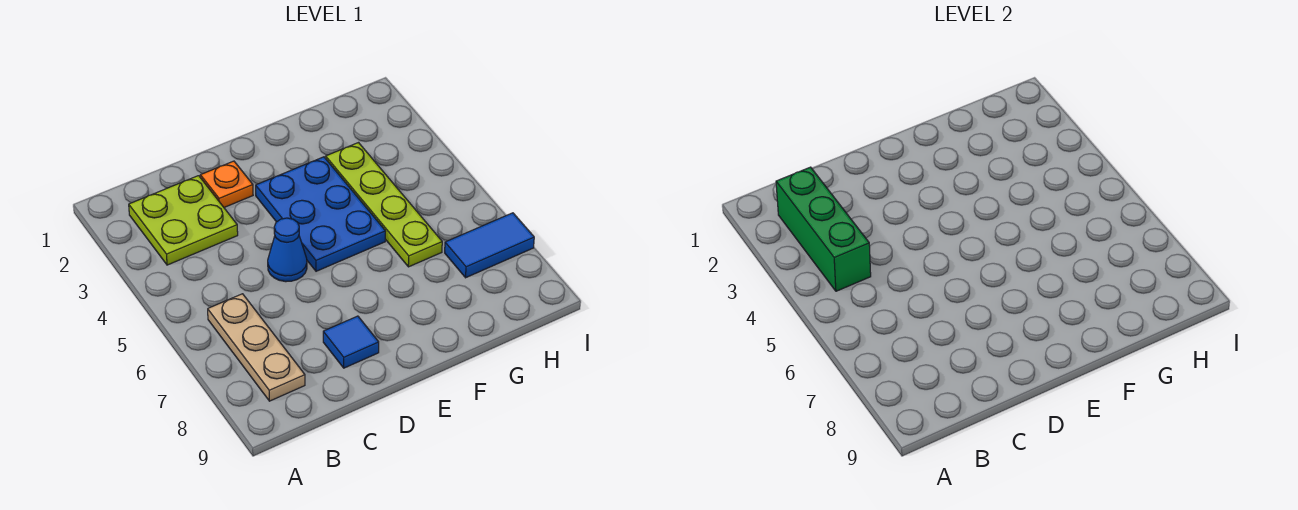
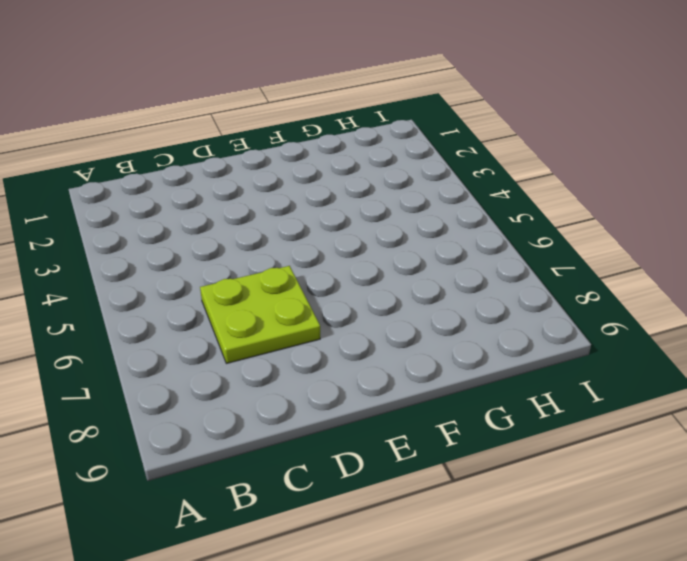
lime 2x2 plate [200,266,320,364] -> lime 2x2 plate moved to [129,176,238,265]
none -> tan 1x3 plate [208,294,305,401]
none -> orange 1x1 plate [200,161,253,207]

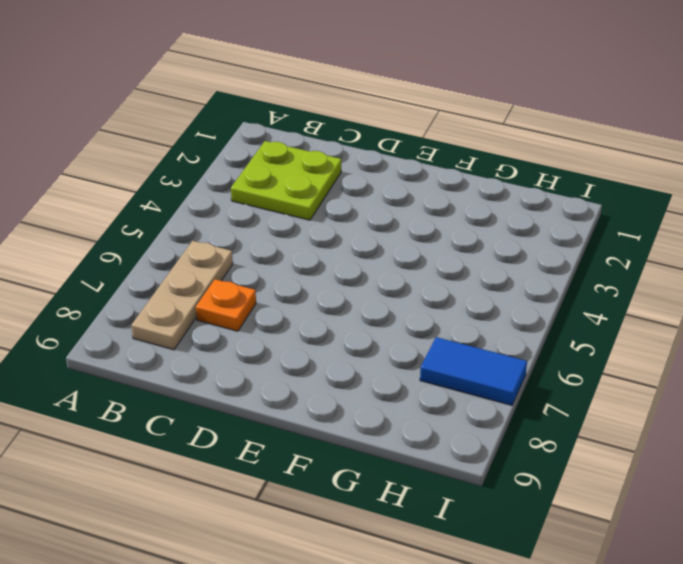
orange 1x1 plate [196,279,256,331] -> orange 1x1 plate moved to [200,161,253,207]
none -> blue 1x1 cone [268,218,307,282]
none -> blue 1x1 tile [323,316,379,368]

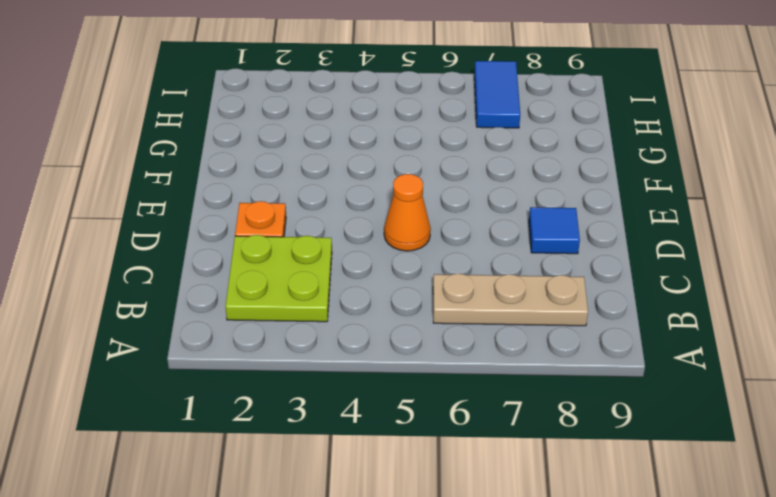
orange 1x1 cone [384,174,431,251] -> blue 1x1 cone [268,218,307,282]
none -> blue 2x3 plate [256,157,385,271]
none -> lime 1x4 plate [326,143,442,267]

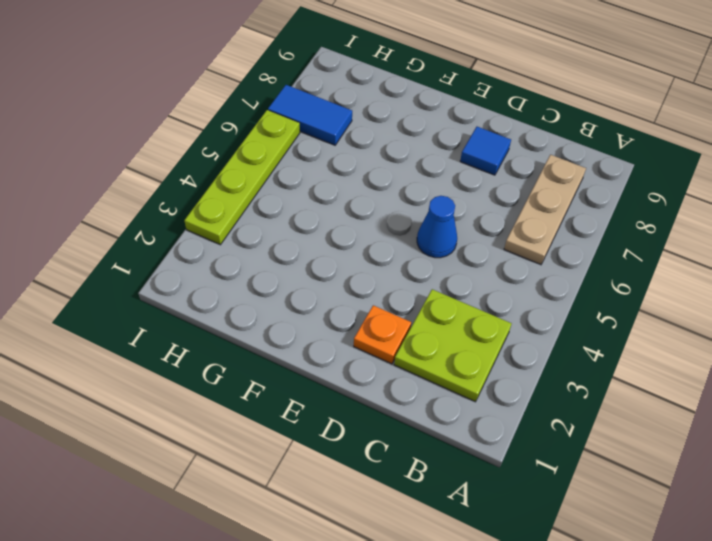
lime 1x4 plate [184,110,300,245] -> lime 1x4 plate moved to [326,143,442,267]
none -> blue 2x3 plate [256,157,385,271]
none -> green 1x3 brick [776,167,871,291]

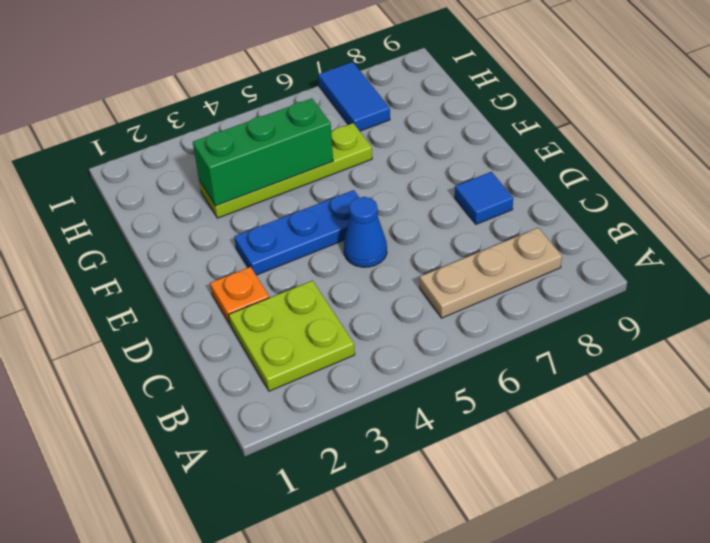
blue 1x3 plate [234,190,359,275] -> blue 2x3 plate [256,157,385,271]
green 1x3 brick [193,99,333,206] -> green 1x3 brick moved to [776,167,871,291]

